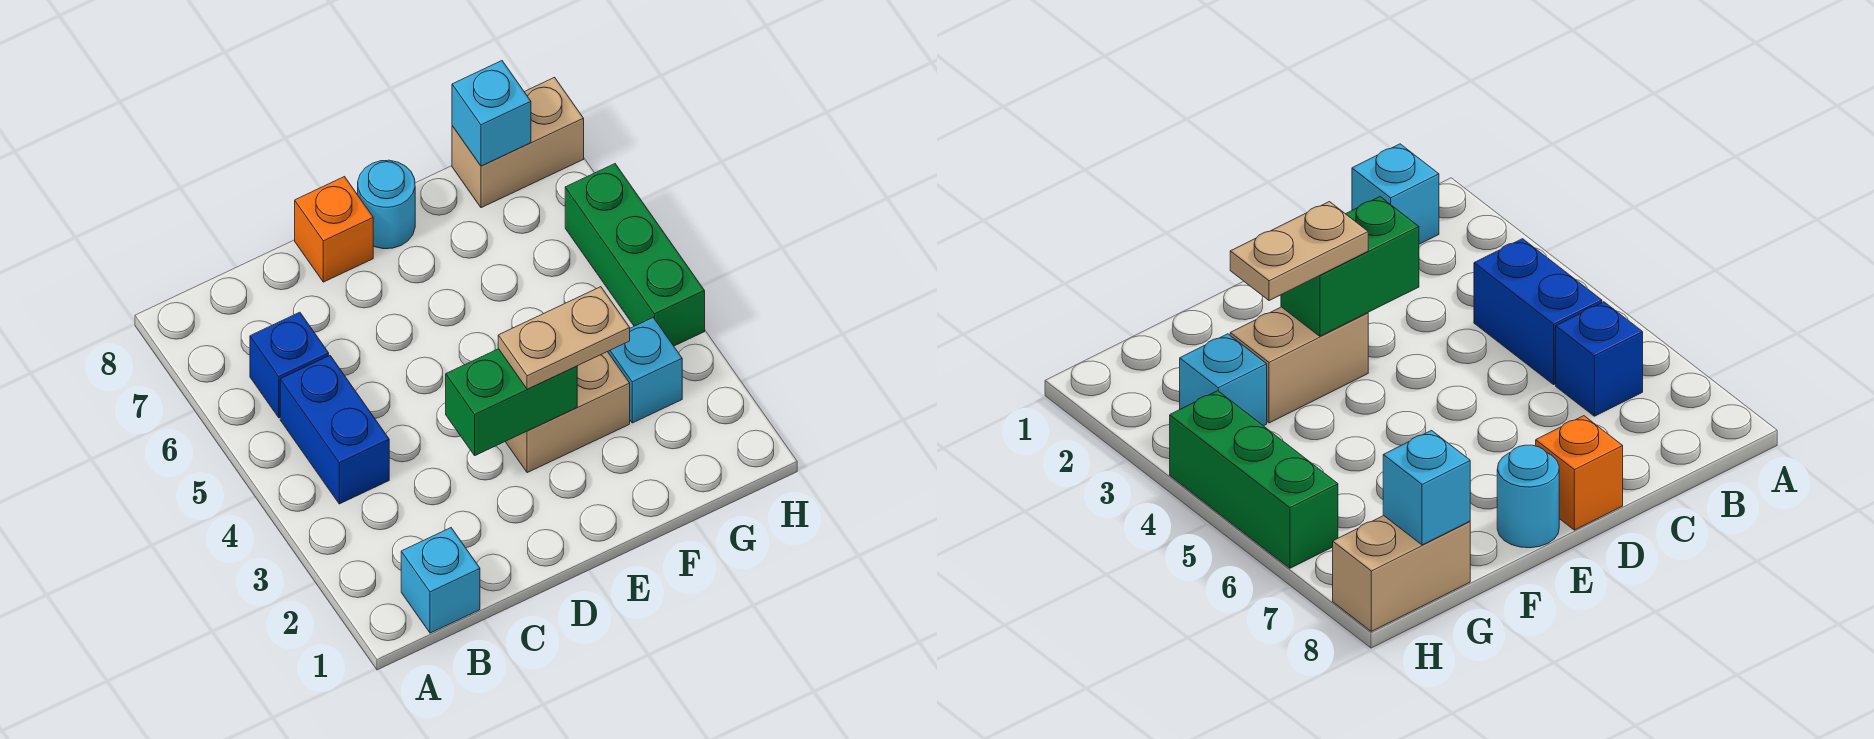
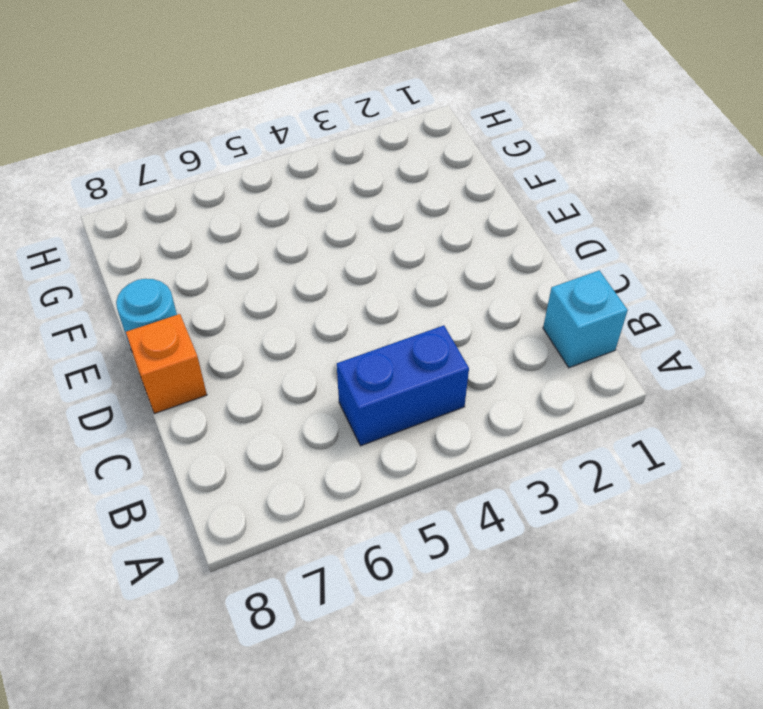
none -> blue 1x1 brick [250,312,329,418]
none -> tan 1x2 brick [505,352,630,473]
none -> cyan 1x1 brick [608,318,682,423]

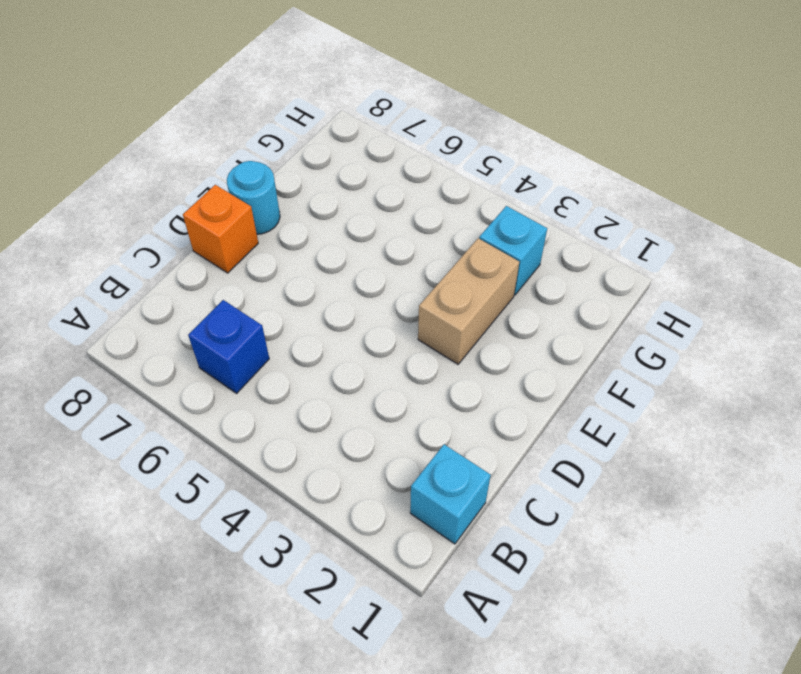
none -> blue 1x2 brick [280,356,389,504]
none -> tan 1x2 brick [452,77,584,208]
none -> green 1x3 brick [565,164,705,346]

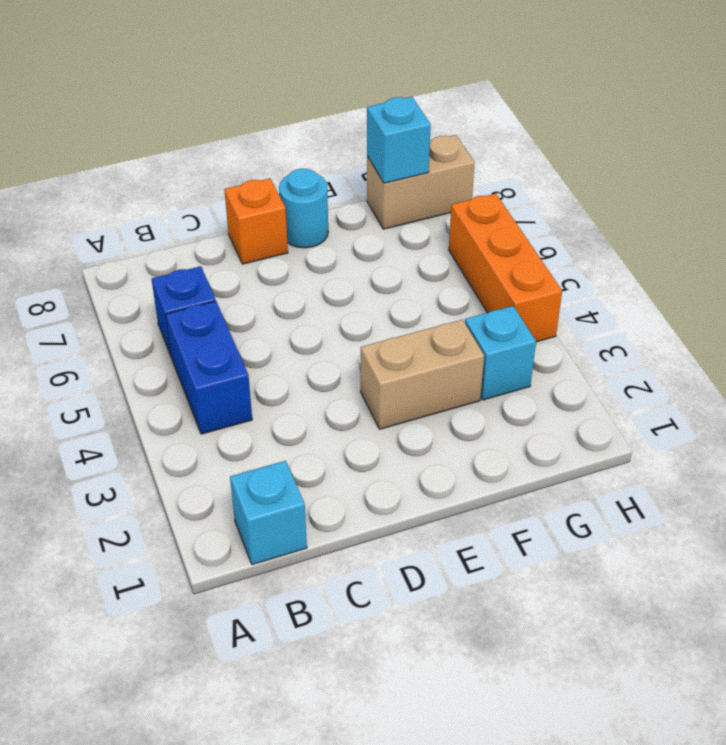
orange 1x3 brick [449,194,562,342] -> green 1x3 brick [565,164,705,346]
none -> green 1x2 brick [446,349,577,455]
none -> tan 1x2 plate [498,287,630,389]

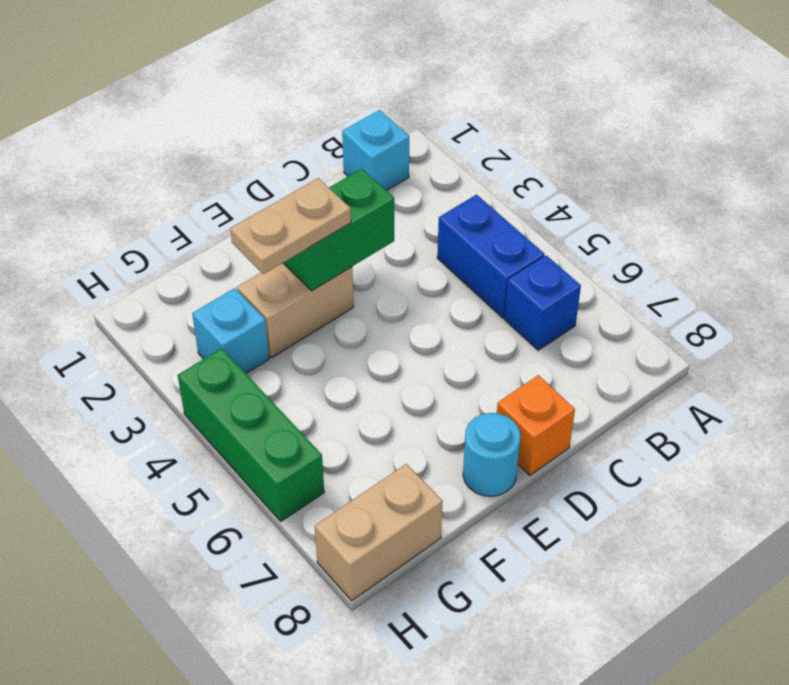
none -> cyan 1x1 brick [452,61,531,166]

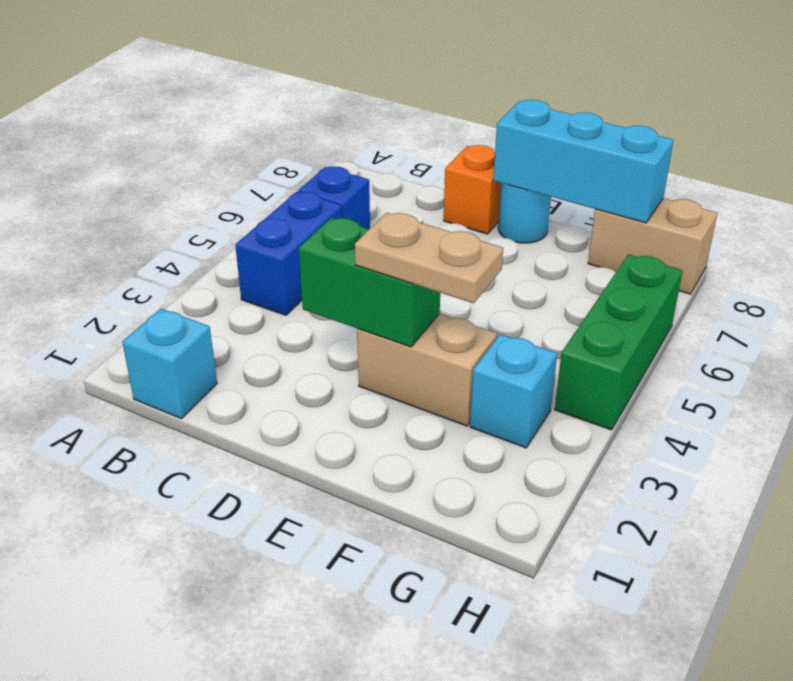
cyan 1x3 brick [493,100,674,223] -> cyan 1x1 brick [452,61,531,166]

